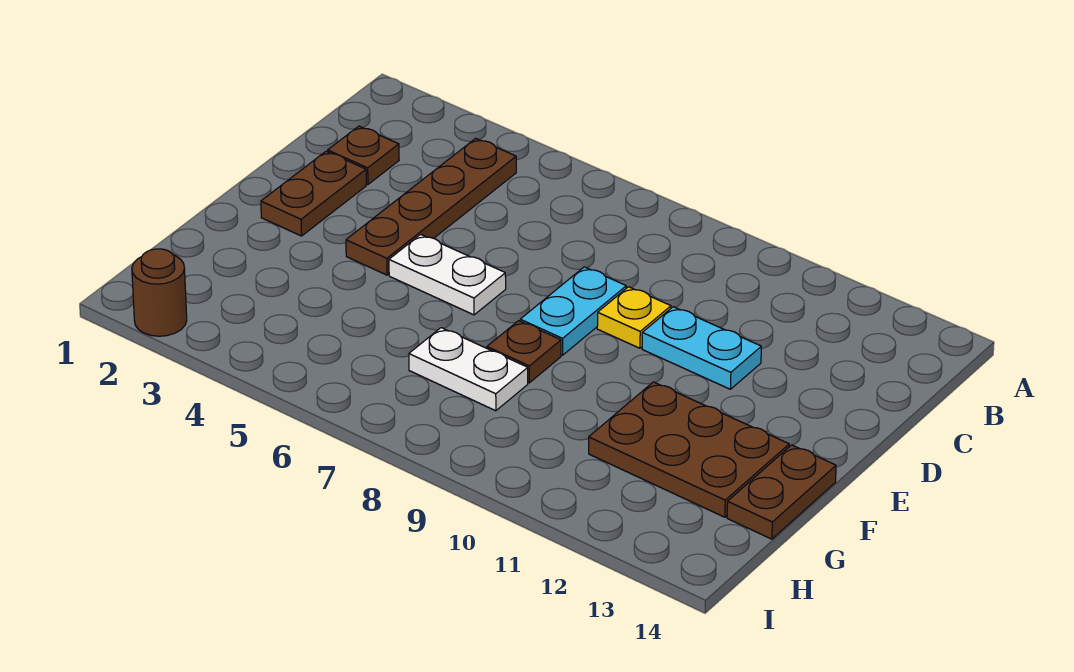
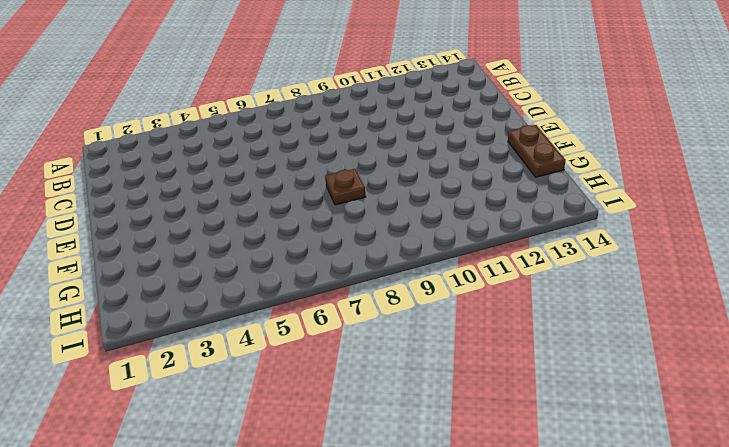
none -> brown 1x4 plate [346,138,516,275]
none -> brown 1x1 plate [328,126,399,184]
none -> brown 1x2 plate [261,151,366,236]

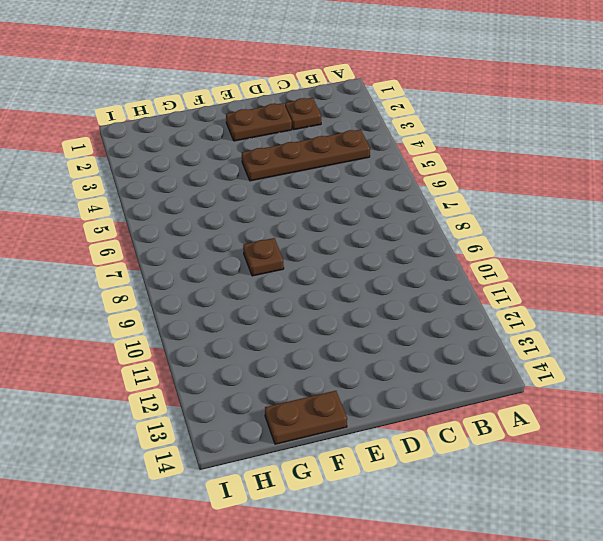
none -> cyan 1x2 plate [520,267,626,355]
none -> yellow 1x1 plate [597,287,671,348]
none -> cyan 1x2 plate [642,307,761,389]

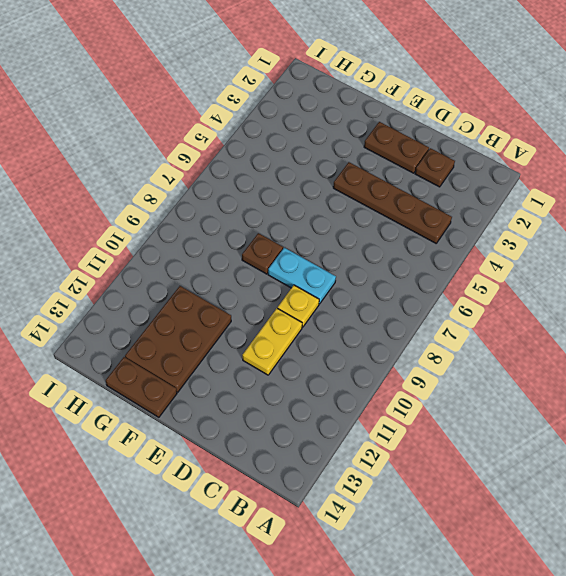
yellow 1x2 plate [242,308,302,375] -> cyan 1x2 plate [642,307,761,389]
none -> white 1x2 plate [389,234,506,315]
none -> white 1x2 plate [409,328,528,411]
none -> brown 1x1 round brick [132,249,187,336]

